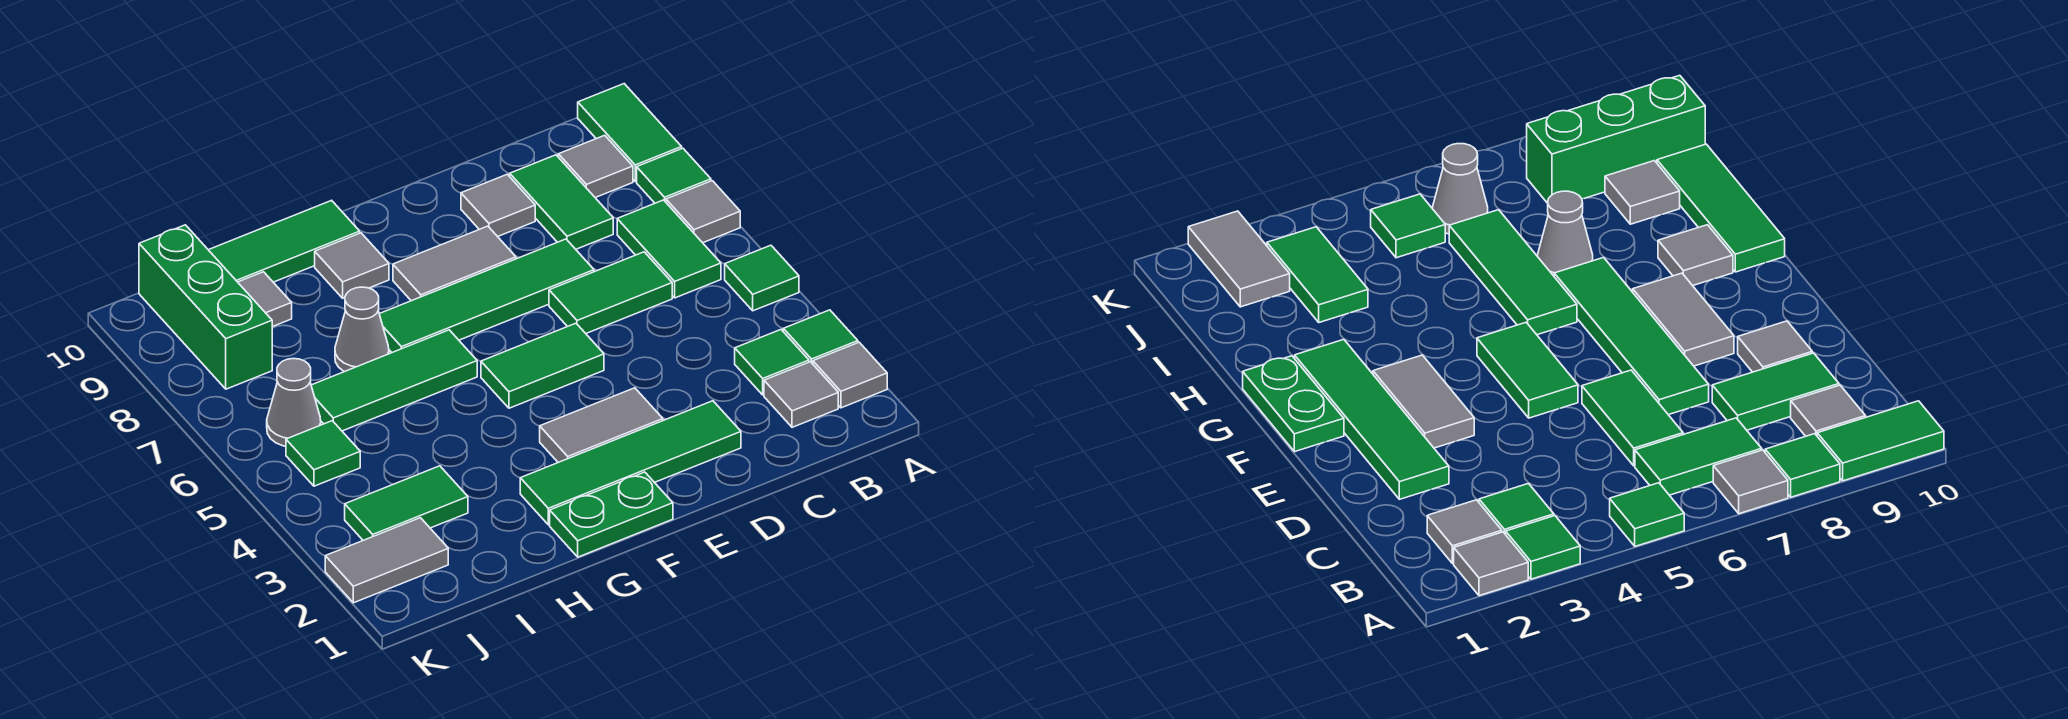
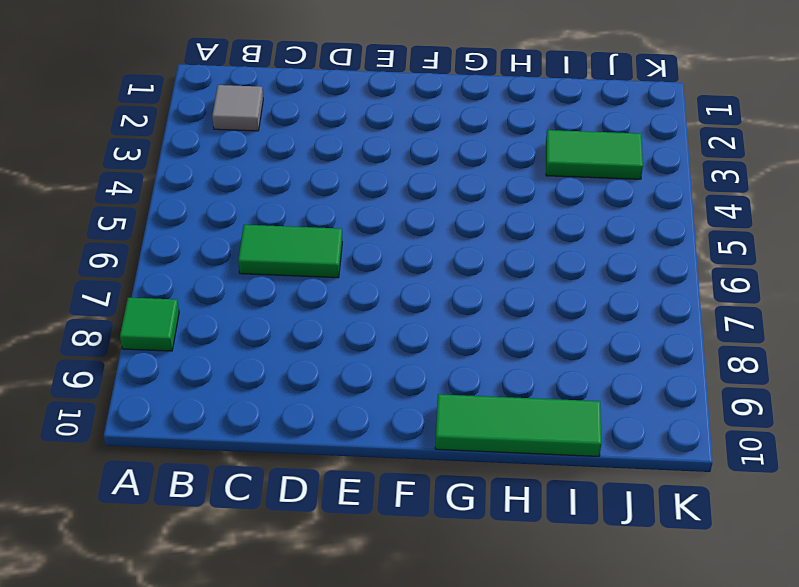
none -> grey 1x1 tile [813,342,887,408]
none -> green 1x1 tile [783,310,858,364]
none -> green 1x1 tile [725,245,799,311]

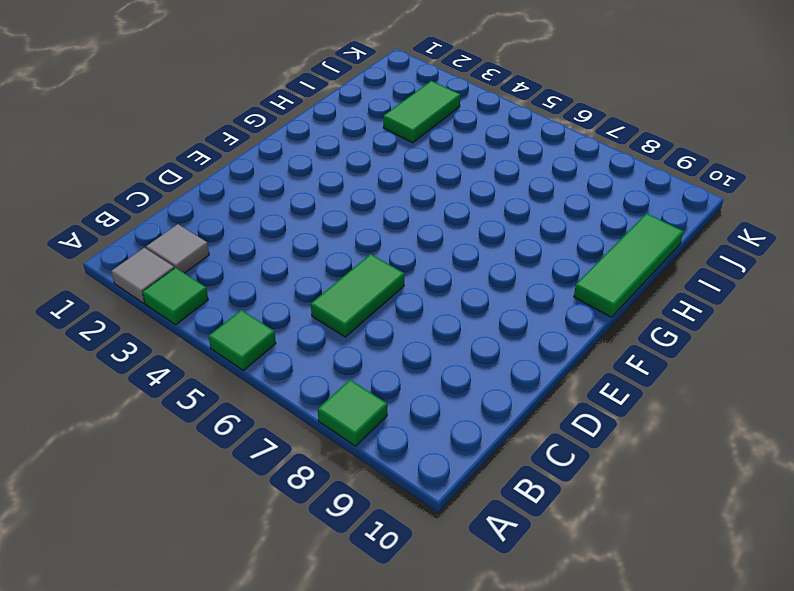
none -> grey 1x1 tile [666,181,740,243]
none -> green 1x2 tile [578,84,682,181]
none -> green 1x1 tile [735,330,809,395]

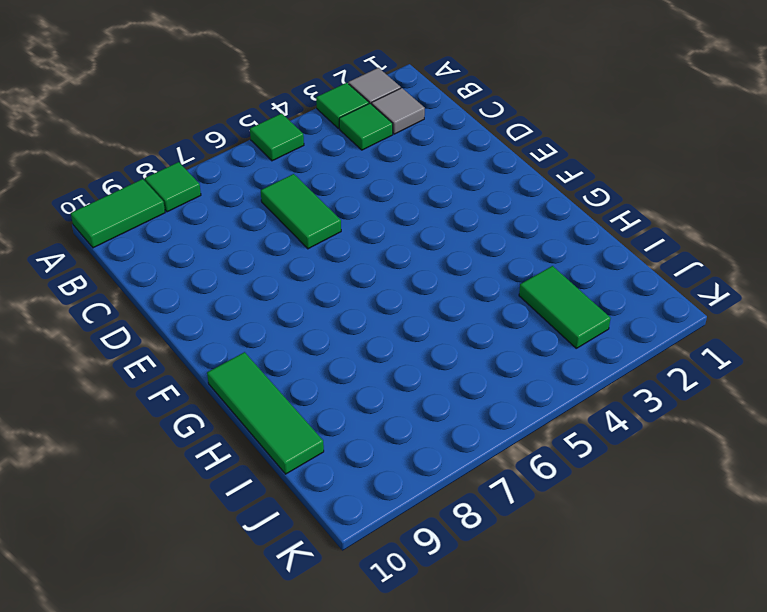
none -> grey 1x1 tile [666,181,740,243]
none -> green 1x2 tile [617,200,721,298]
none -> grey 1x1 tile [558,135,633,198]

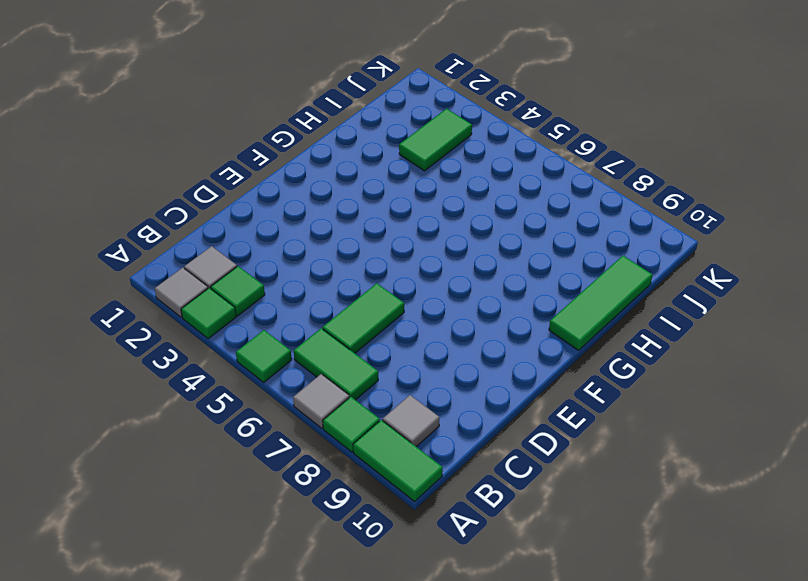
none -> green 1x2 tile [510,155,613,249]
none -> green 1x4 tile [520,401,741,525]
none -> green 1x4 tile [380,239,594,352]

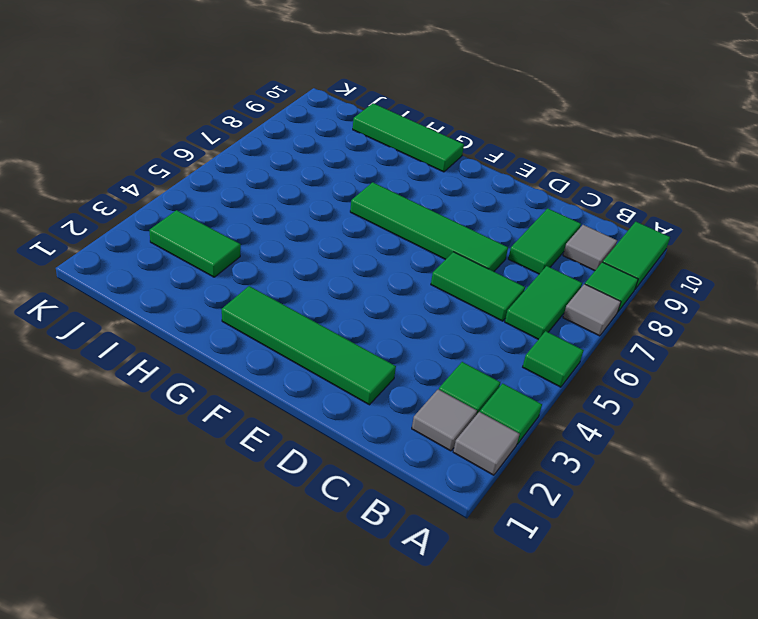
none -> grey 1x1 tile [461,174,535,237]
none -> grey 1x2 tile [540,388,663,462]
none -> green 1x2 tile [481,323,604,408]

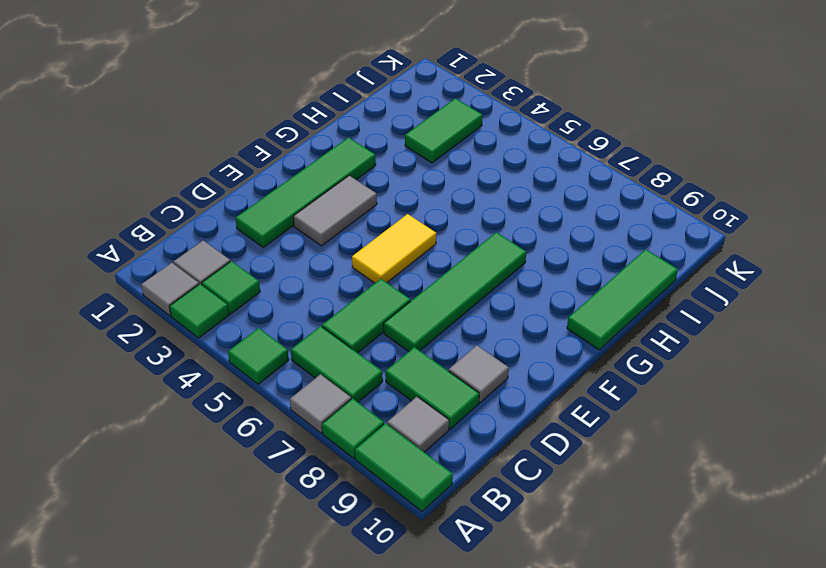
yellow 1x2 tile [352,214,436,283] -> green 1x2 tile [481,323,604,408]
none -> grey 1x2 tile [393,226,516,301]
none -> green 1x2 plate [550,472,673,557]
none -> green 1x3 tile [311,330,477,431]

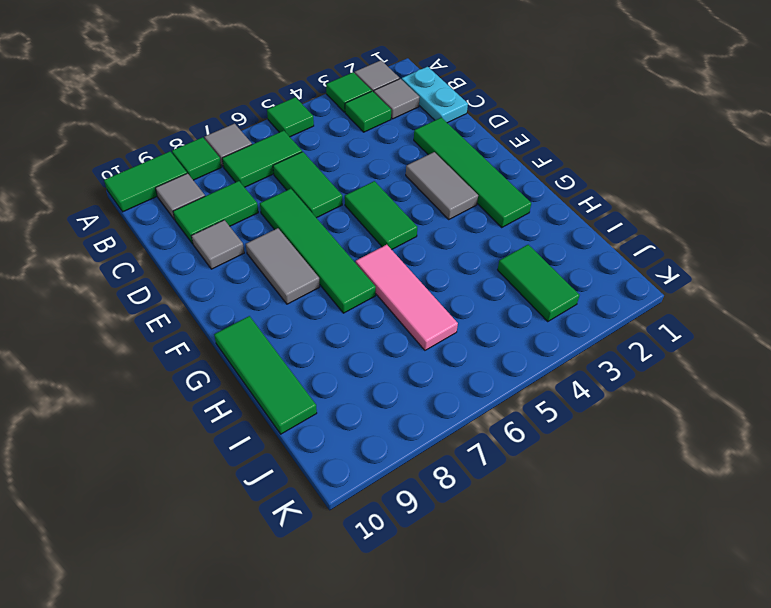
cyan 1x2 plate [402,67,468,123] -> none
pink 1x3 tile [356,245,458,350] -> green 1x3 tile [311,330,477,431]
none -> green 1x2 plate [550,472,673,557]
none -> grey 1x1 tile [315,233,389,298]
none -> grey 1x1 cone [335,287,389,372]

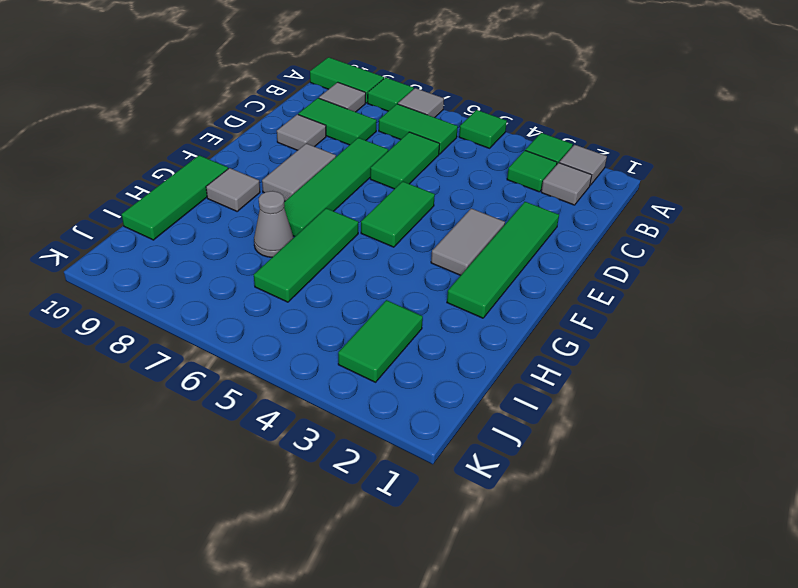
none -> green 1x2 plate [550,472,673,557]
none -> grey 1x1 tile [238,272,292,327]
none -> grey 1x2 tile [325,518,448,603]

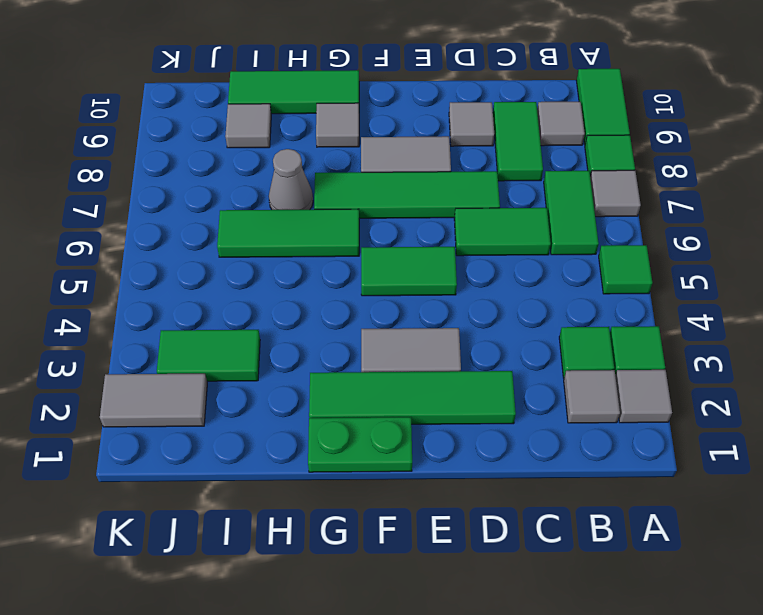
none -> green 1x1 tile [286,421,360,486]
none -> grey 1x1 cone [267,359,321,446]
none -> green 1x3 brick [139,225,272,389]

